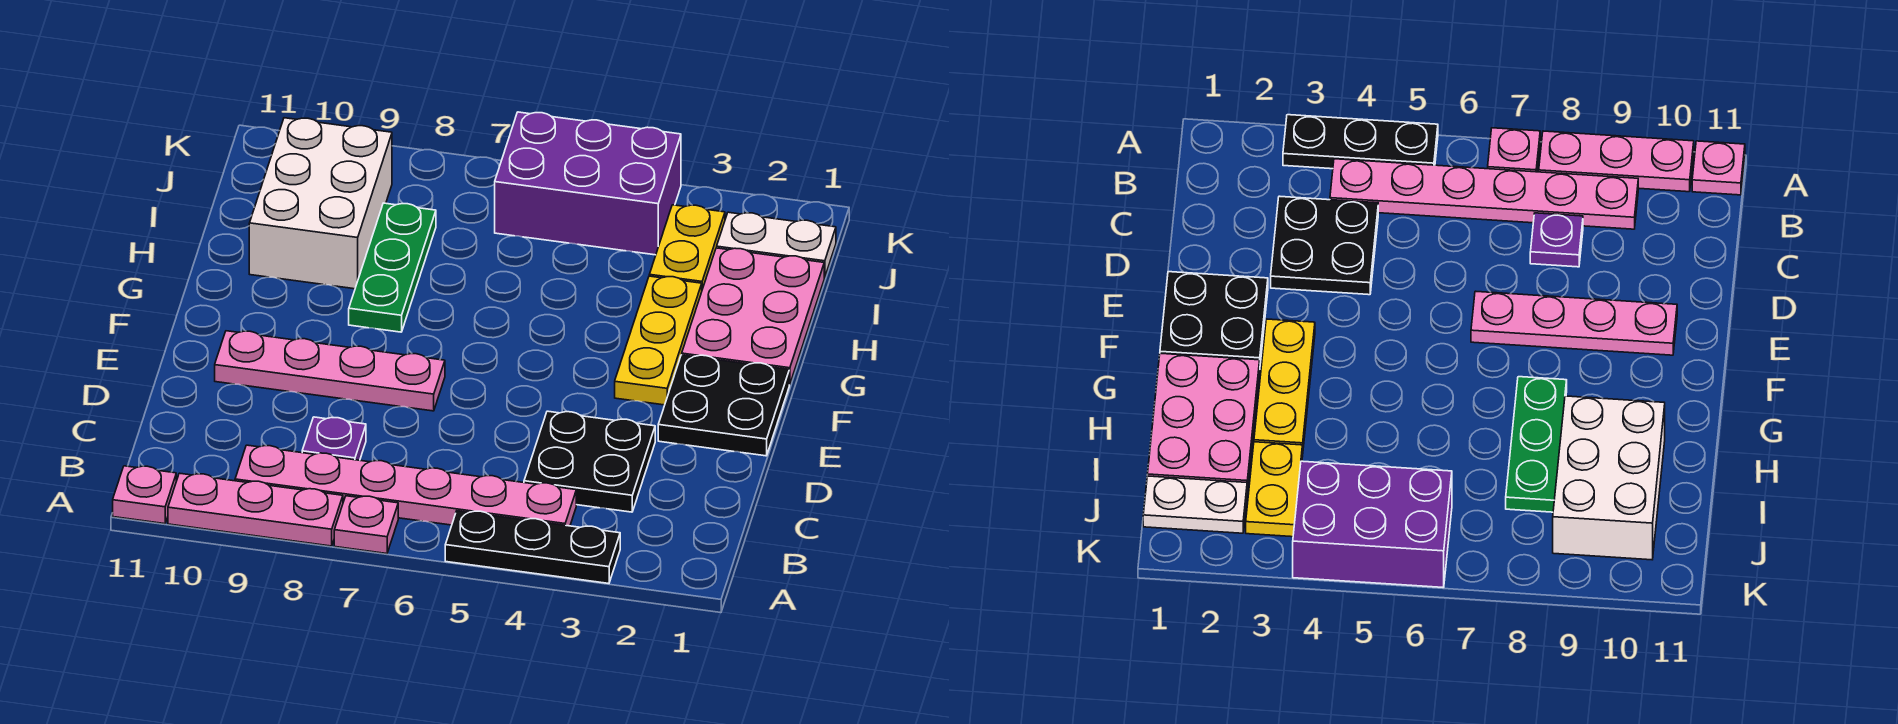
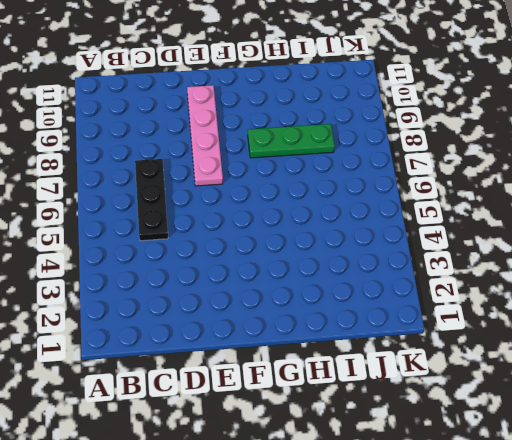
black 1x3 plate [135,159,168,241] -> black 1x3 plate moved to [445,511,620,583]
none -> pink 1x1 plate [334,496,398,554]
none -> pink 1x3 plate [168,473,343,546]
none -> pink 1x1 plate [113,466,176,524]

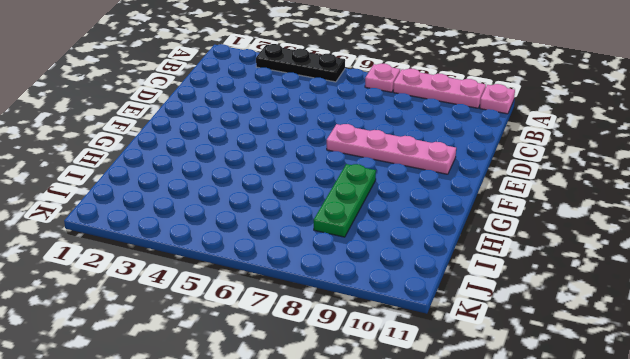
none -> pink 1x6 plate [235,445,576,526]
none -> black 2x2 plate [524,411,655,512]
none -> purple 1x1 plate [302,417,366,460]

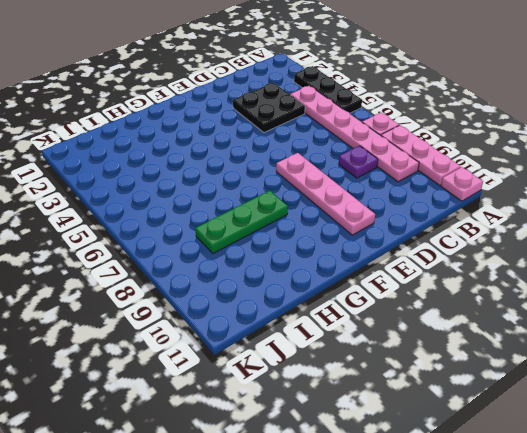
none -> black 2x2 plate [658,355,789,456]
none -> yellow 1x3 plate [615,276,702,405]
none -> pink 2x3 plate [682,248,824,385]

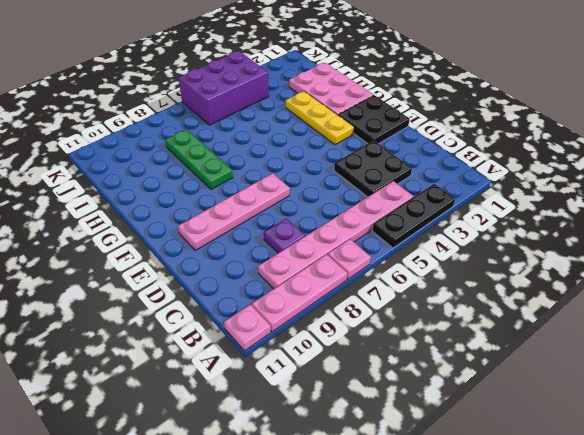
none -> white 2x3 brick [249,118,392,289]
none -> yellow 1x2 plate [649,205,725,289]
none -> white 1x2 plate [717,212,836,278]

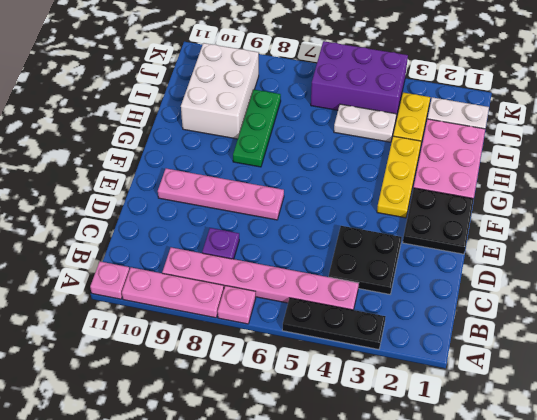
white 1x2 plate [334,104,396,142] -> none

